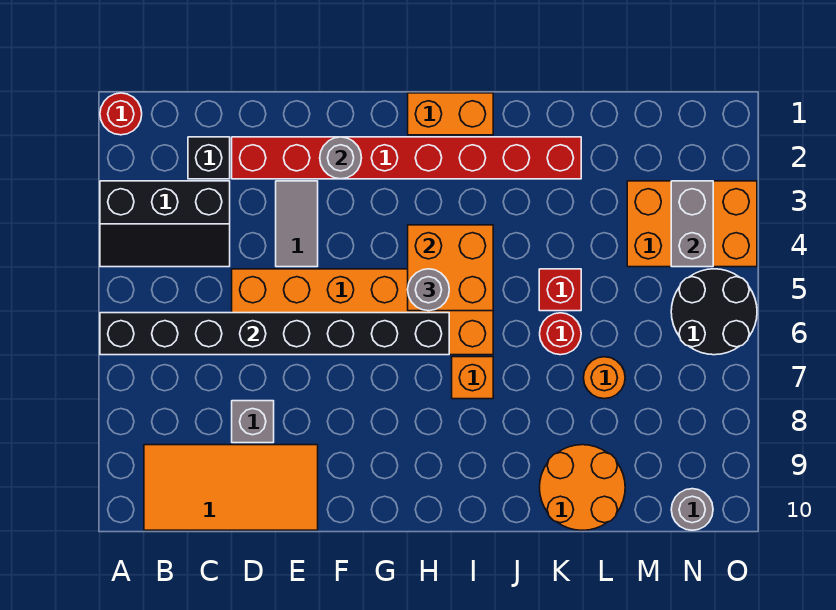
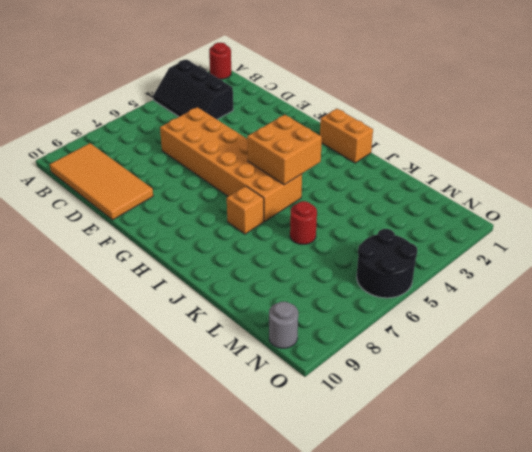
none -> black 1x1 brick [188,137,230,179]
none -> red 1x8 brick [232,137,581,179]
none -> grey 1x1 brick [232,401,274,443]

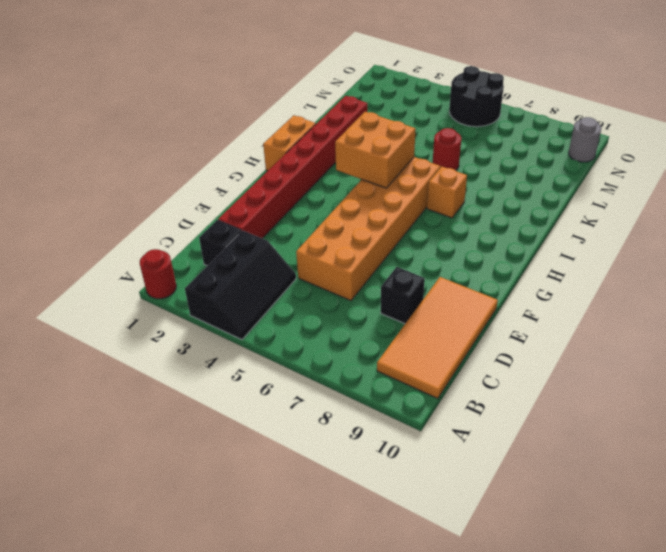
black 1x1 brick [381,267,425,324] -> grey 1x1 brick [232,401,274,443]
none -> grey 1x2 tile [276,181,318,267]
none -> red 1x1 brick [539,269,581,311]
none -> orange 2x2 round brick [540,445,625,530]

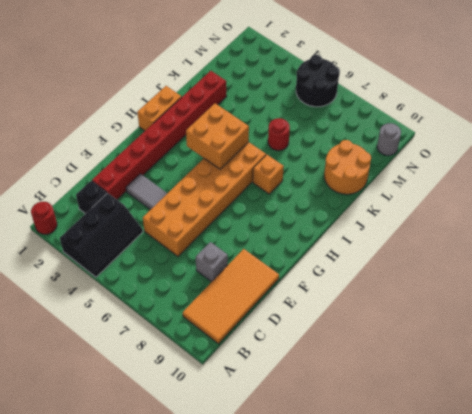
none -> red 1x1 brick [539,269,581,311]
none -> orange 1x1 round brick [583,357,625,399]
none -> orange 2x3 brick [627,181,757,267]

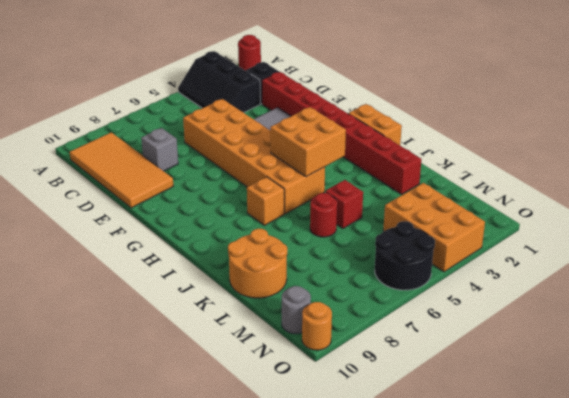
orange 1x1 round brick [302,302,332,350] -> orange 1x1 round brick moved to [583,357,625,399]
none -> black 1x8 brick [100,313,449,355]
none -> grey 1x1 round brick [320,137,361,179]
none -> grey 1x2 brick [671,181,713,267]

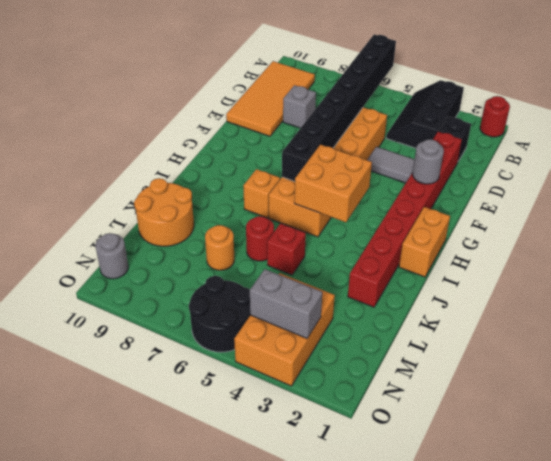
none -> grey 1x1 round brick [408,269,449,311]

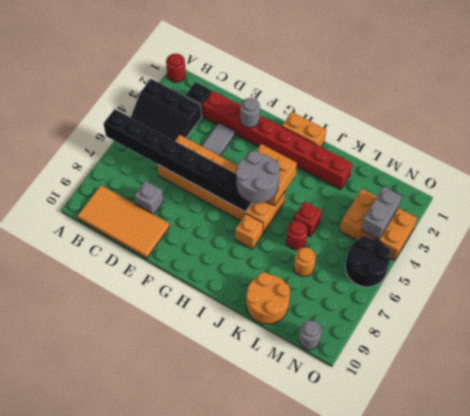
grey 2x2 round brick [236,151,280,203] -> grey 1x1 round brick [408,269,449,311]

